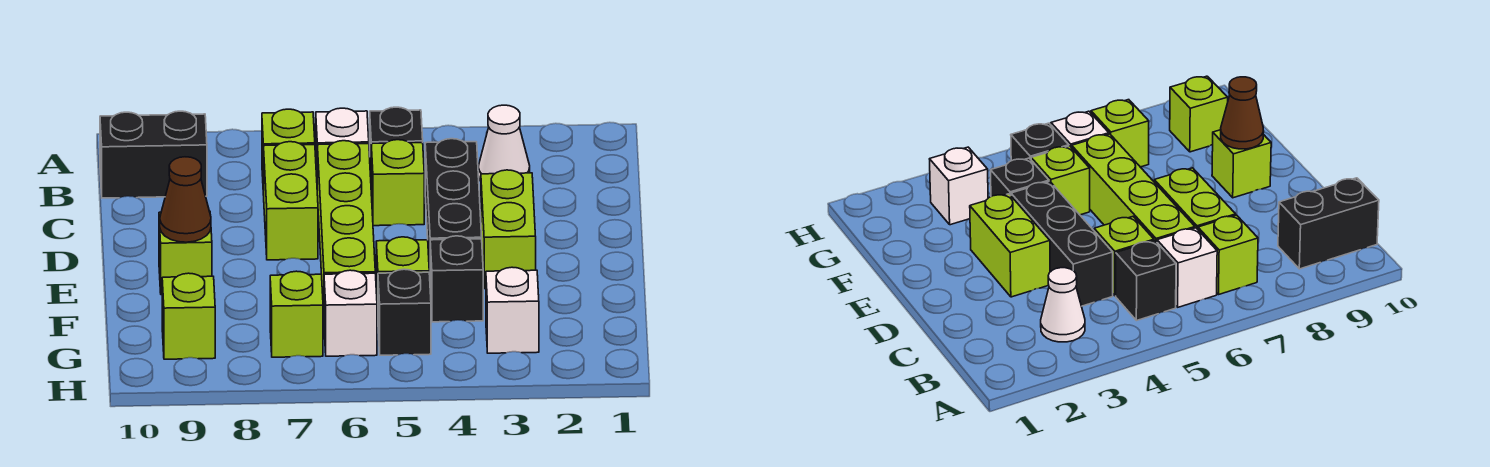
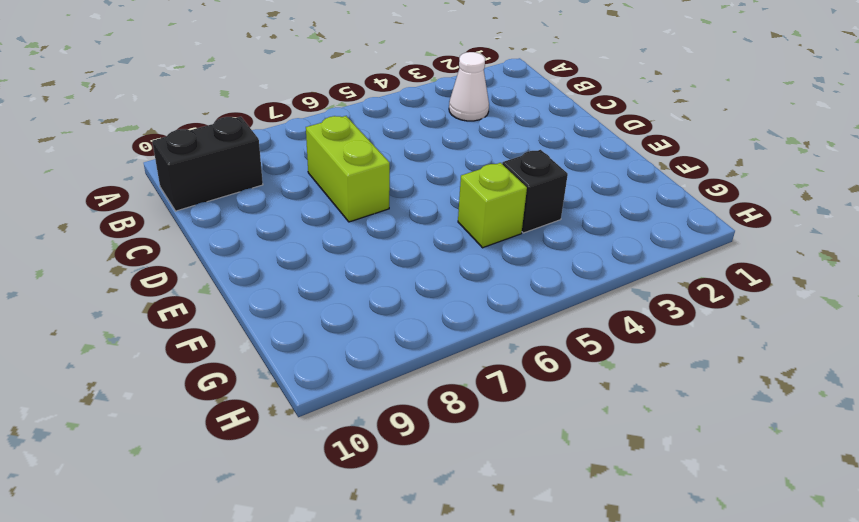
none -> black 1x1 brick [370,107,423,177]
none -> white 1x1 brick [316,108,369,176]
none -> lime 1x1 brick [262,109,315,195]

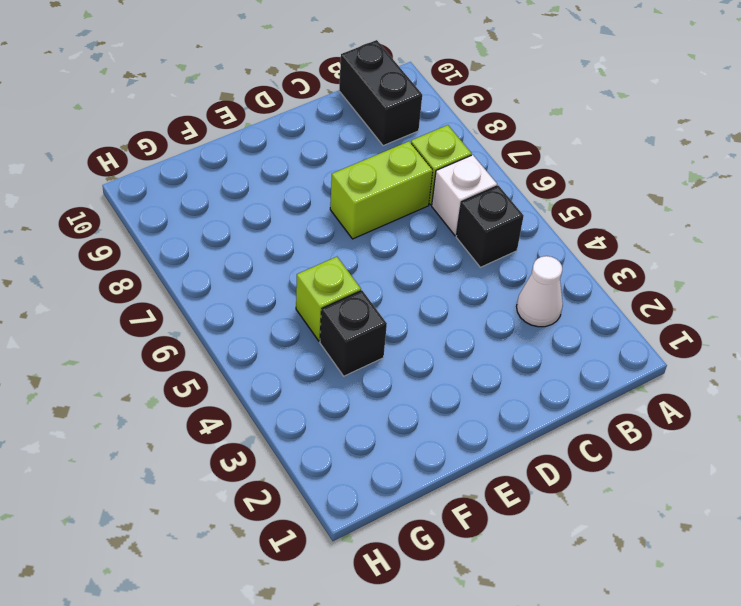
none -> black 1x3 brick [425,139,482,275]
none -> lime 1x1 brick [371,140,424,226]
none -> lime 1x4 brick [317,141,375,313]

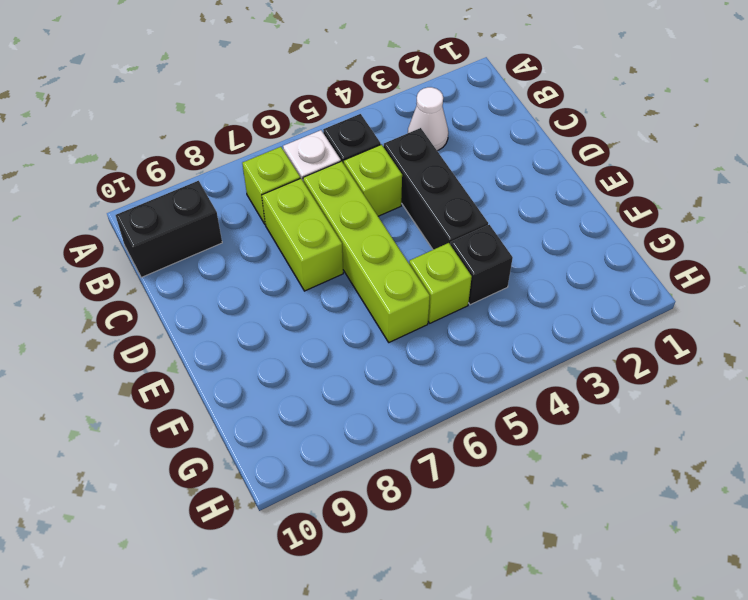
none -> lime 1x2 brick [481,170,536,289]
none -> lime 1x1 brick [159,212,212,294]
none -> white 1x1 brick [486,267,539,353]

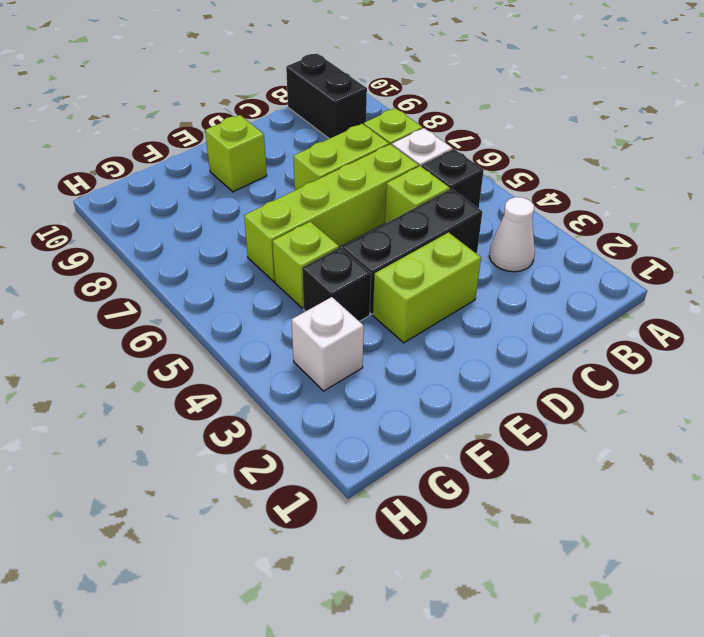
none -> black 1x1 brick [378,269,431,355]
none -> white 1x1 brick [324,270,377,356]
none -> lime 1x1 brick [270,271,323,357]

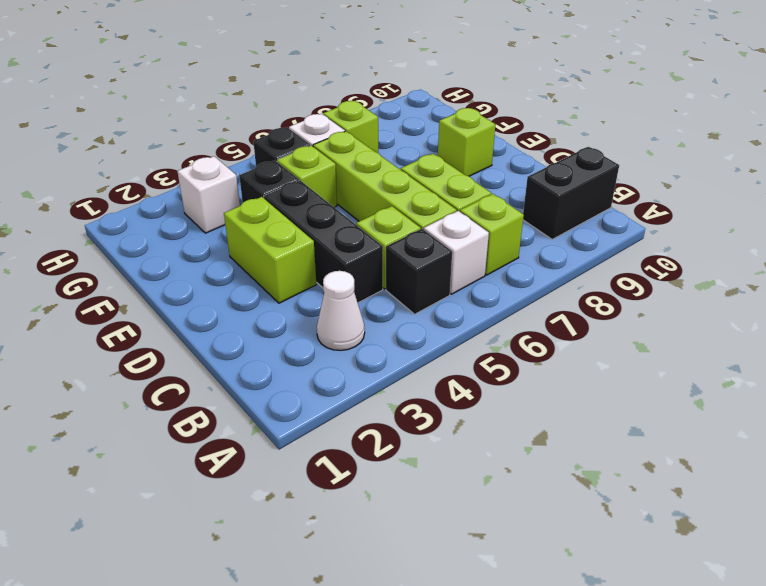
none -> lime 1x1 brick [162,273,215,359]
none -> brown 1x1 cone [160,157,211,242]

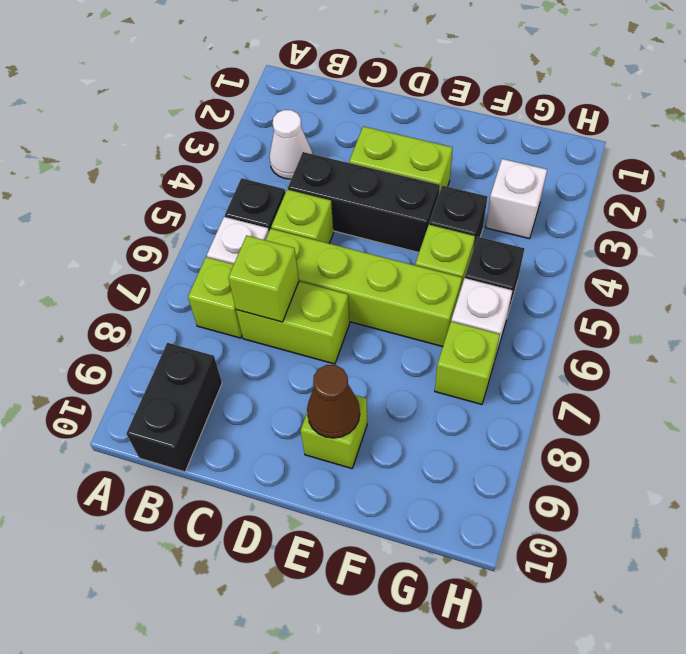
lime 1x1 brick [228,236,299,322] -> lime 1x1 brick moved to [162,273,215,359]

